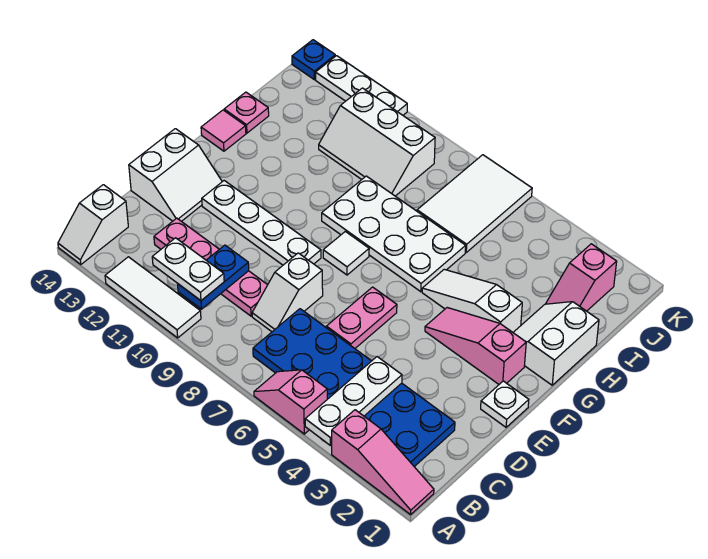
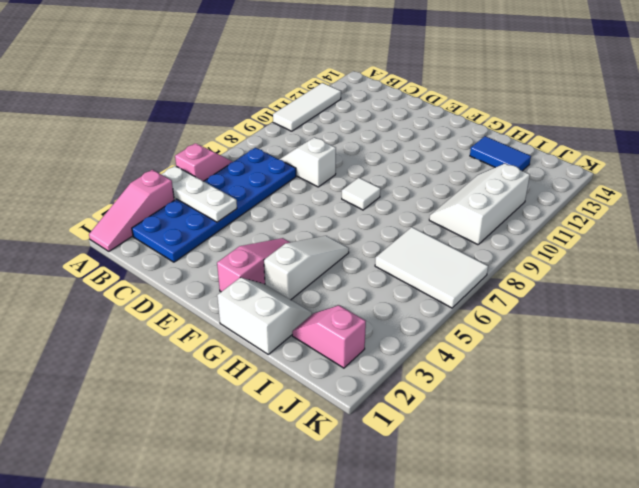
blue 1x2 tile [470,136,531,171] -> none
none -> white 1x2 slope [58,185,128,264]
none -> pink 1x4 plate [154,218,267,316]
none -> pink 1x2 plate [327,287,397,348]

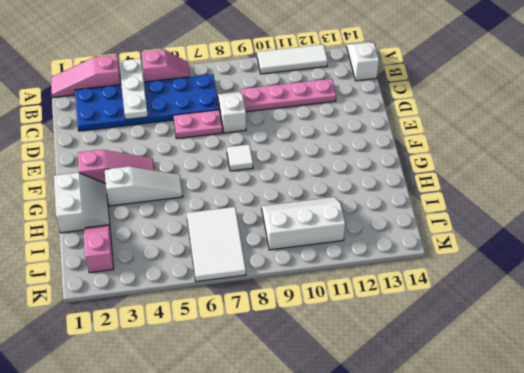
pink 1x2 plate [173,110,223,139] -> pink 1x2 plate turned to [327,287,397,348]
none -> white 2x2 slope [129,129,222,221]
none -> white 1x1 plate [481,381,529,427]
none -> white 1x4 plate [202,181,321,265]

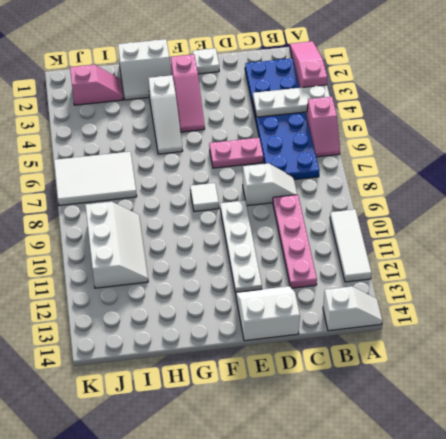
none -> white 2x4 plate [322,176,466,292]
none -> pink 1x1 tile [201,110,246,151]
none -> pink 1x1 plate [224,92,269,133]

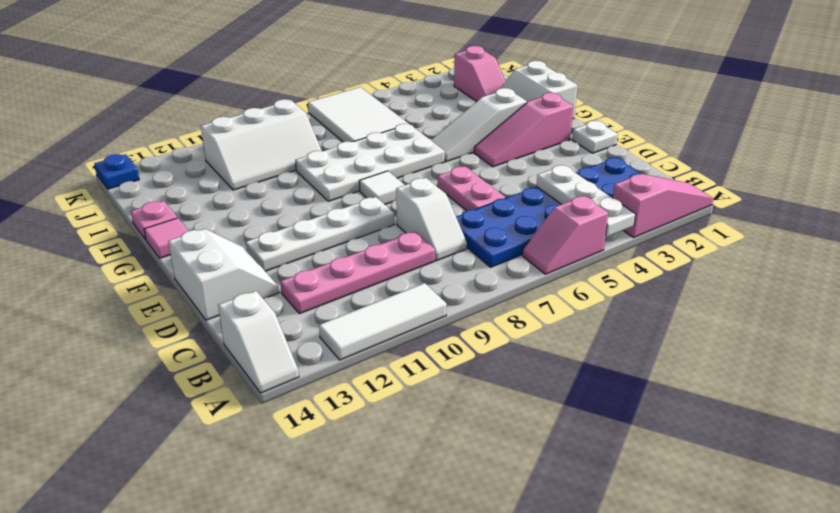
none -> white 1x3 plate [316,56,407,115]
none -> blue 1x2 plate [178,245,249,309]
none -> white 1x2 plate [152,238,224,301]

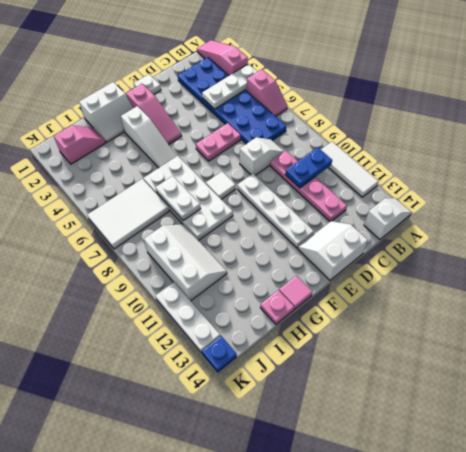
white 1x2 plate [156,176,201,220] -> white 1x2 plate moved to [152,238,224,301]

